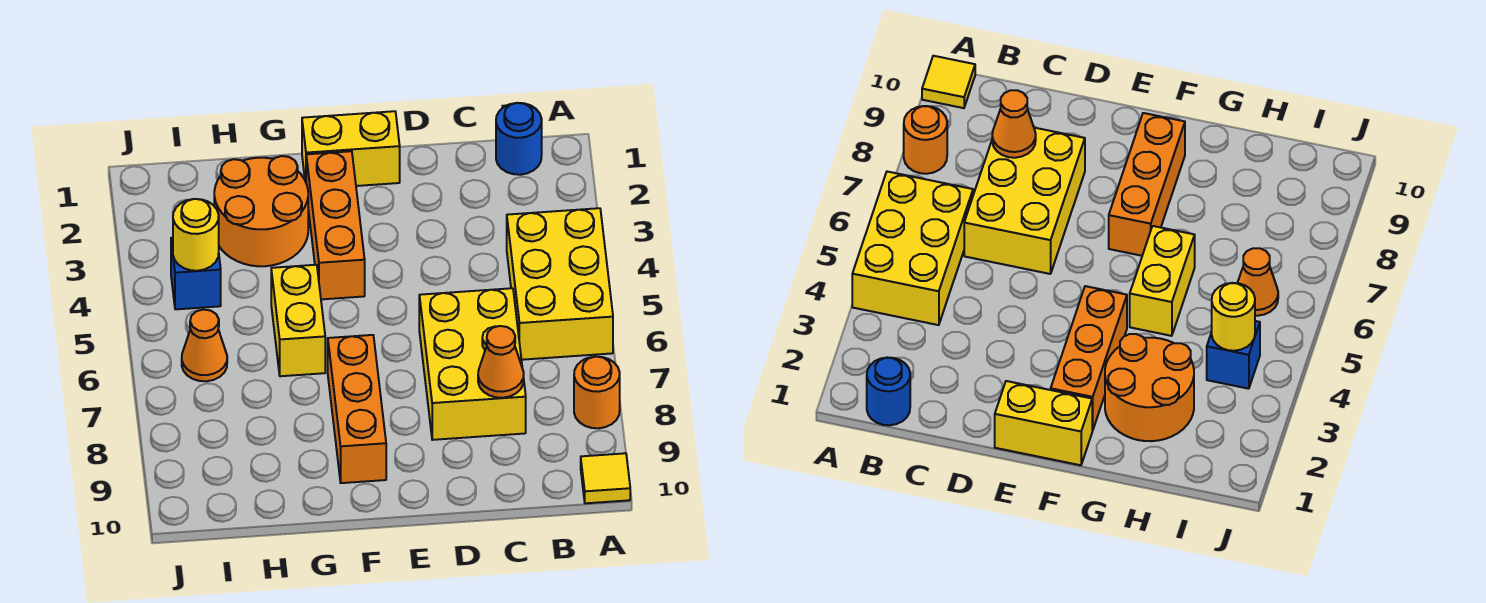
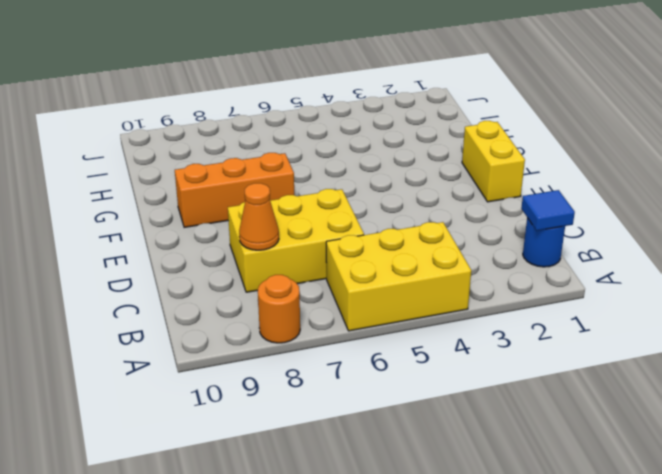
blue 1x1 tile [521,190,575,231] -> none
none -> yellow 1x1 tile [581,453,630,503]
none -> orange 1x3 brick [306,151,365,299]
none -> orange 2x2 round brick [214,156,308,266]

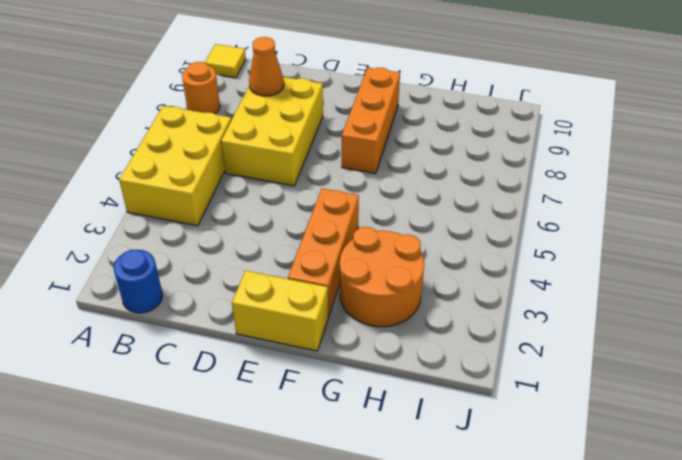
none -> yellow 1x2 brick [271,265,325,376]
none -> blue 1x1 brick [171,238,221,309]
none -> orange 1x1 cone [182,310,227,381]

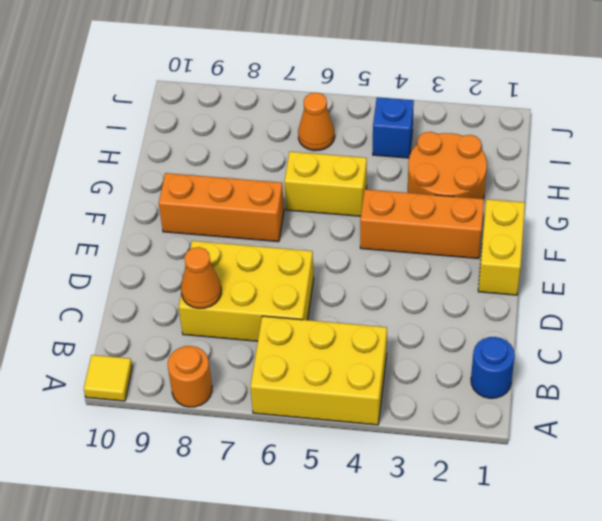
none -> yellow 1x1 round brick [173,199,219,271]

